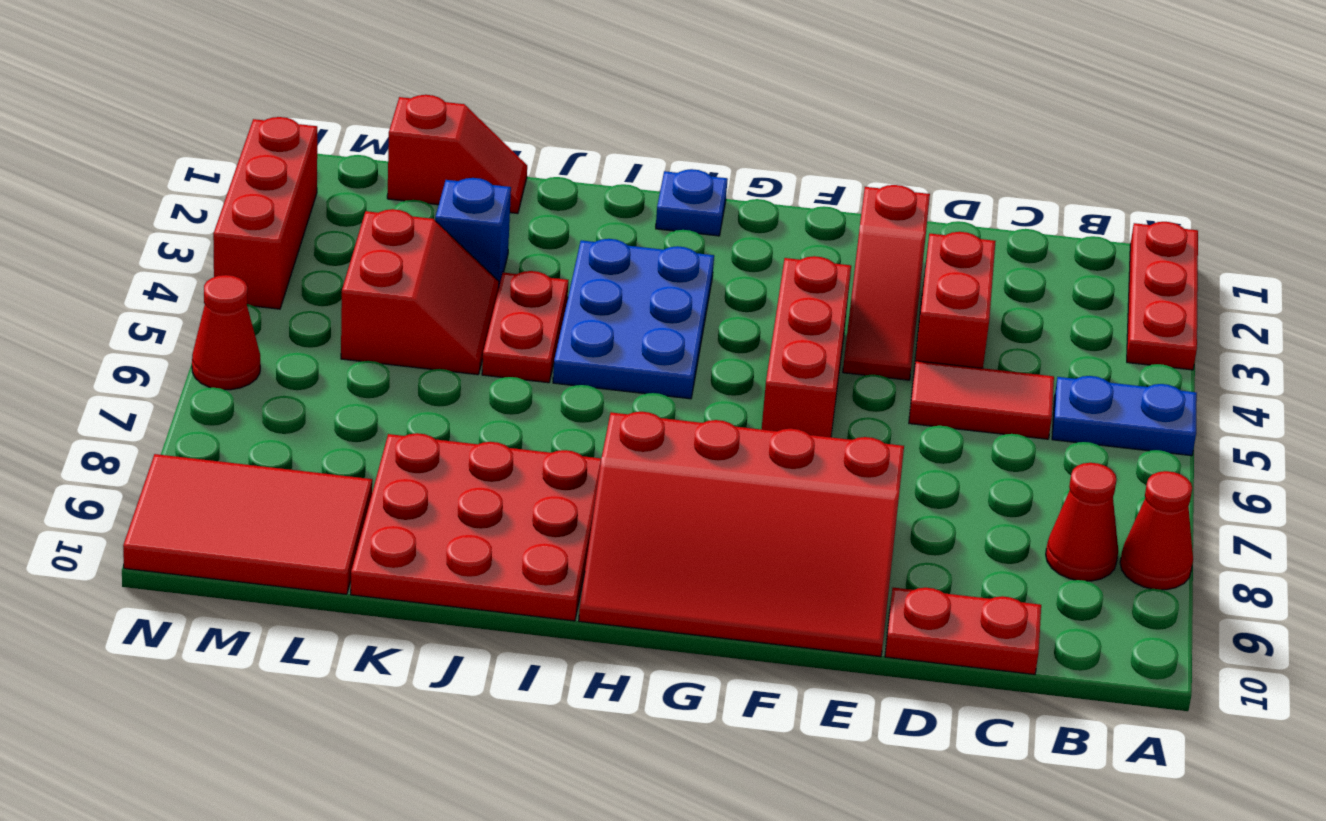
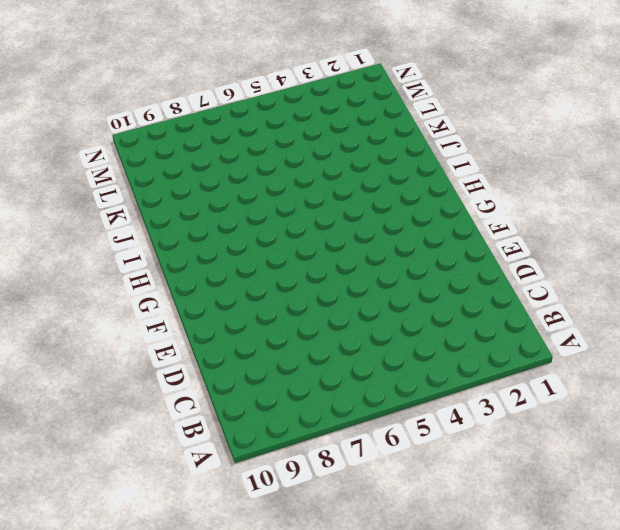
none -> red 1x3 plate [1127,222,1198,370]
none -> blue 1x2 plate [1052,376,1197,456]
none -> red 1x1 cone [1120,471,1193,590]

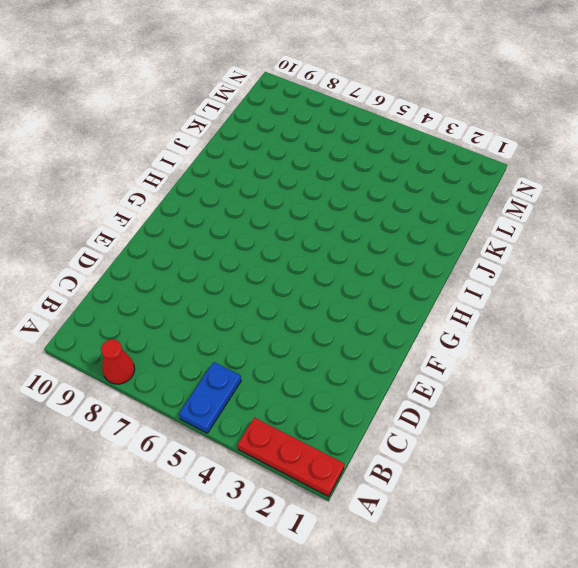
none -> red 1x1 cone [1046,463,1118,581]
none -> red 1x2 tile [909,361,1054,439]
none -> red 1x2 plate [885,588,1041,675]

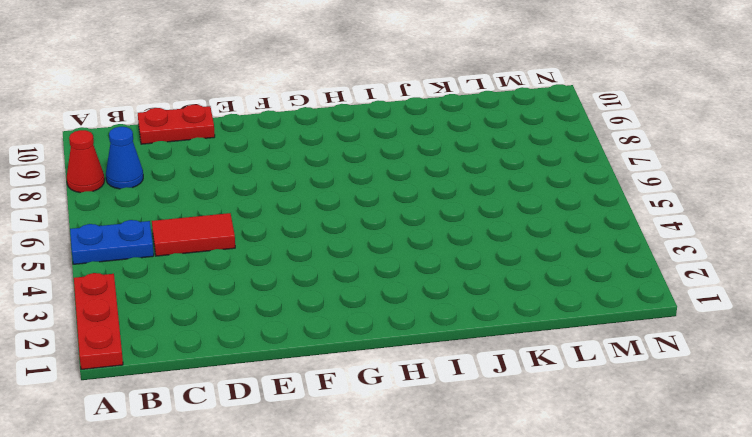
blue 1x1 cone [106,127,143,189] -> red 1x1 cone [1046,463,1118,581]
none -> red 1x2 brick [914,232,996,369]
none -> red 1x3 slope [843,185,930,380]
none -> red 3x4 slope [579,412,904,657]

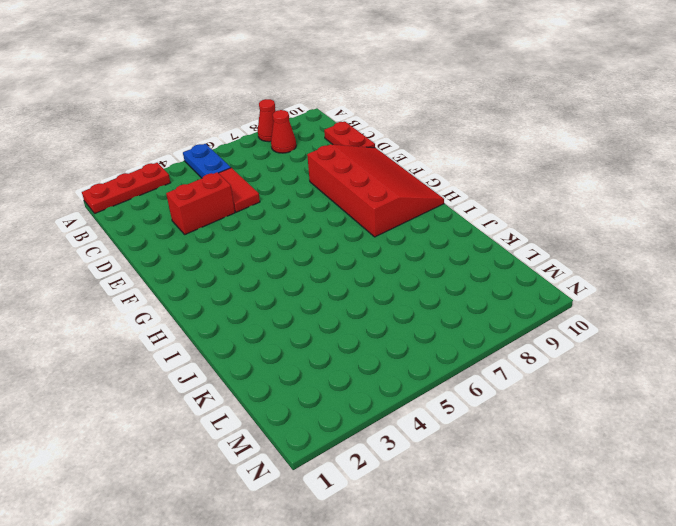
none -> red 1x3 slope [843,185,930,380]
none -> red 1x3 brick [761,256,851,437]
none -> blue 1x1 plate [656,169,728,236]

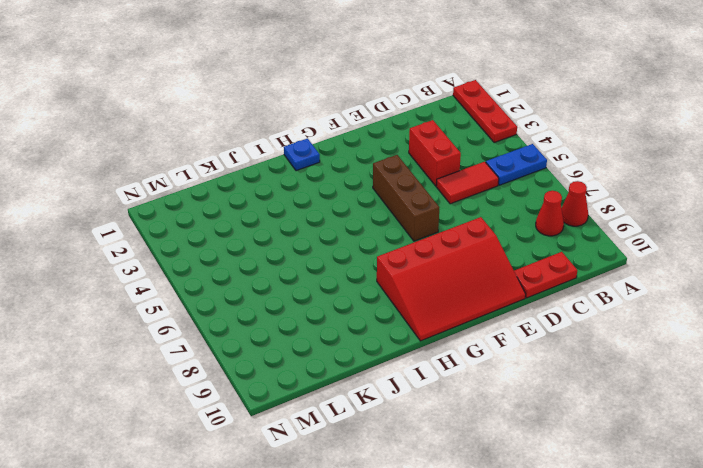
brown 1x3 brick [373,155,439,241] -> red 1x3 brick [761,256,851,437]
none -> red 1x3 slope [843,185,930,380]
none -> blue 2x3 plate [553,239,714,399]
none -> red 3x3 plate [351,433,601,621]

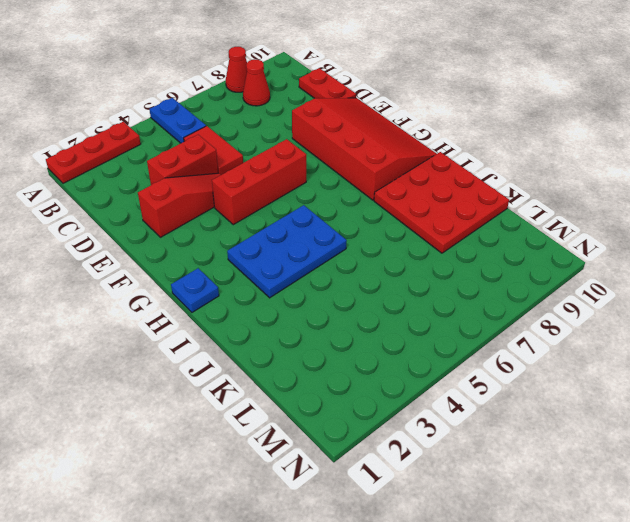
none -> red 1x2 plate [482,271,568,383]
none -> red 1x2 slope [387,95,527,214]
none -> blue 1x1 brick [435,178,511,285]

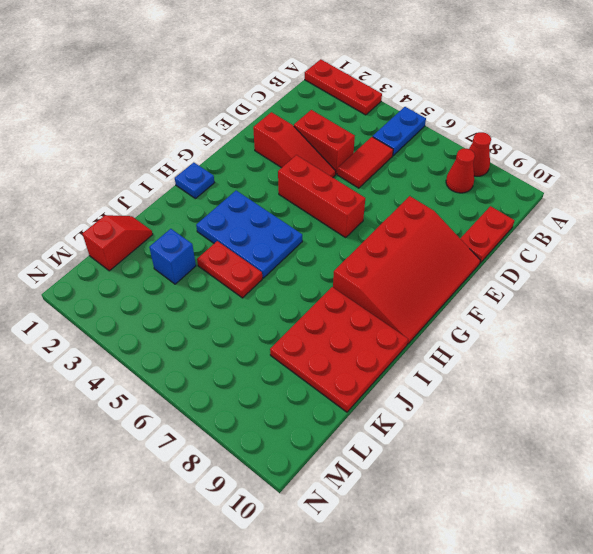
none -> red 2x2 slope [341,209,499,375]
none -> red 2x3 tile [123,454,372,594]
none -> red 1x3 brick [213,117,317,309]

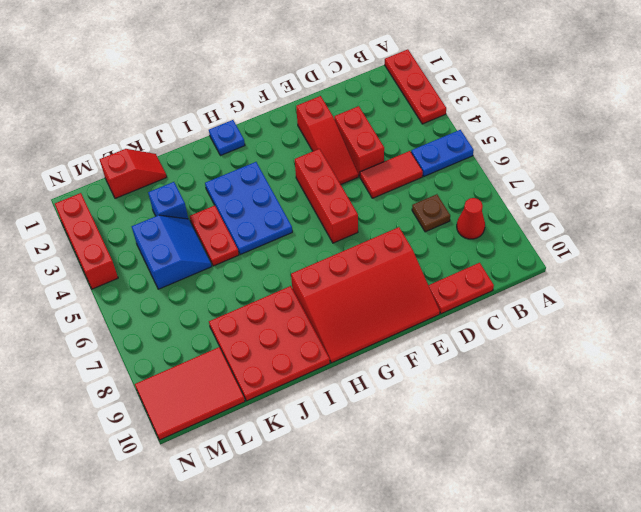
brown 1x1 plate [412,194,450,232] -> none
blue 2x2 slope [132,215,212,289] -> red 2x2 slope [341,209,499,375]
none -> red 1x1 cone [1120,471,1193,590]
none -> red 1x1 cone [192,275,260,390]

